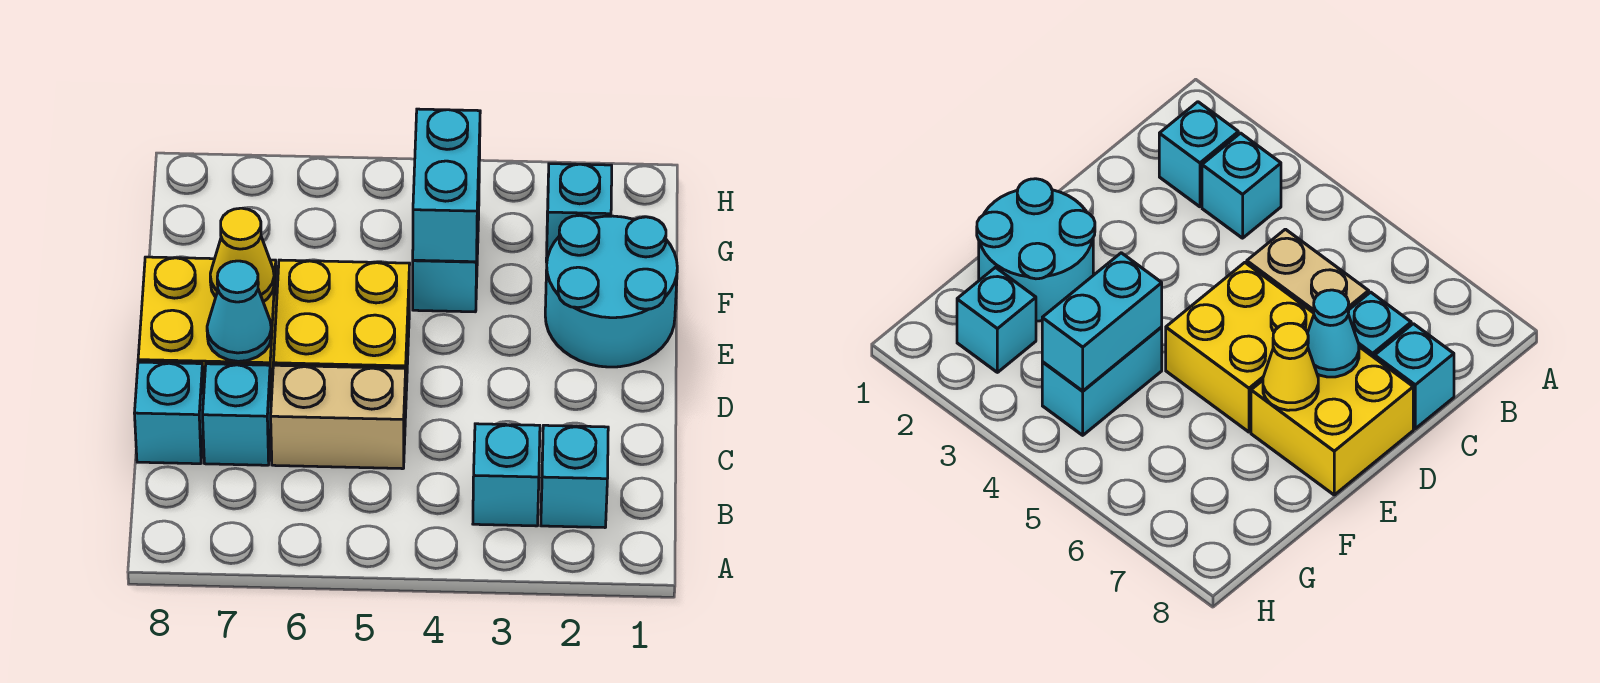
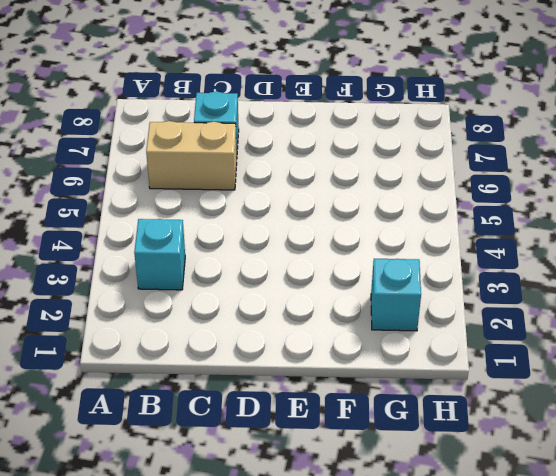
tan 1x2 brick [146,121,237,190] -> tan 1x2 brick turned to [271,365,406,469]
none -> cyan 1x1 brick [541,425,608,528]
none -> cyan 1x1 brick [134,362,204,464]
none -> yellow 2x2 brick [274,260,410,391]

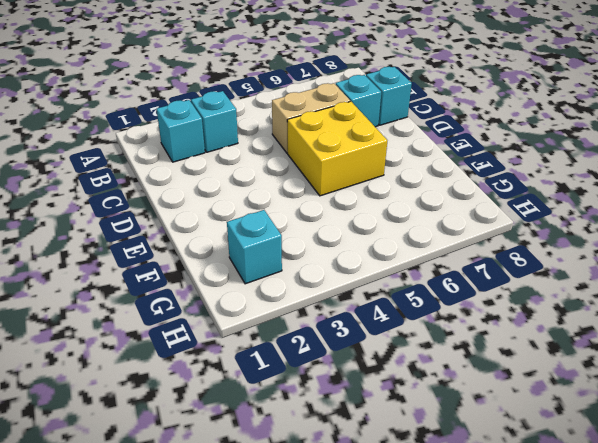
none -> yellow 2x2 brick [138,257,277,400]
none -> cyan 2x2 round brick [545,215,677,367]
none -> cyan 1x2 brick [413,195,479,312]

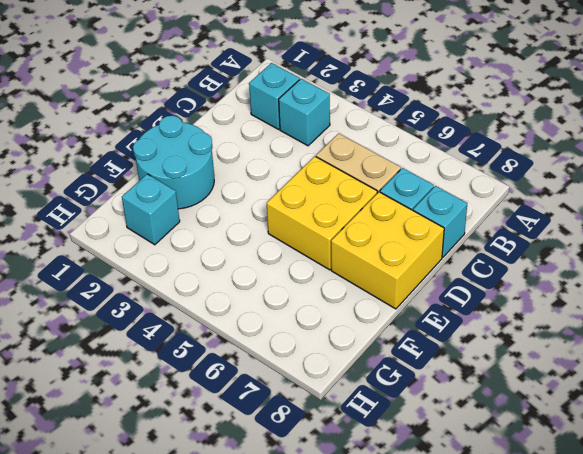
none -> cyan 1x2 brick [413,195,479,312]
none -> cyan 1x1 cone [207,261,272,361]
none -> yellow 1x1 cone [210,208,274,302]

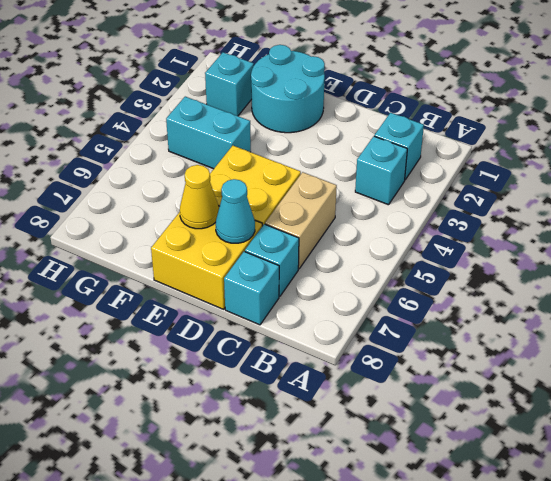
none -> cyan 1x2 brick [413,109,480,262]

